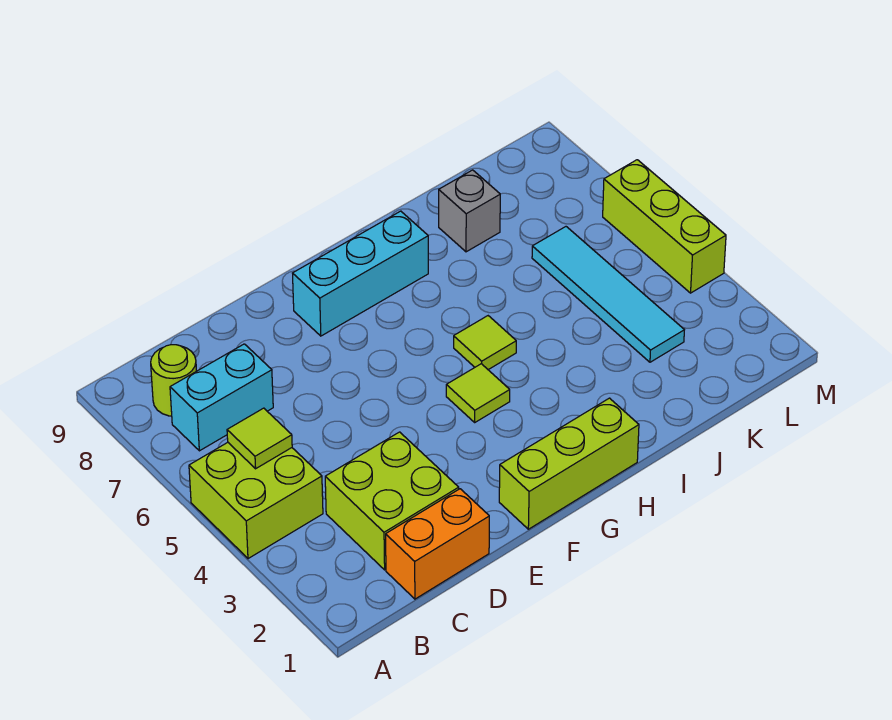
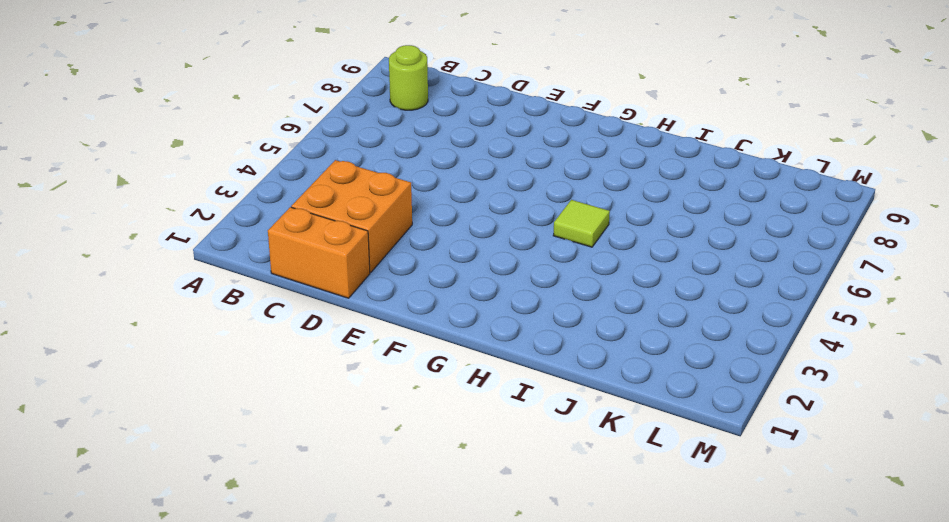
orange 2x2 brick [291,160,412,273] -> lime 2x2 brick [325,432,459,570]
none -> lime 2x2 brick [189,443,323,559]
none -> cyan 1x2 brick [170,344,273,451]
none -> lime 1x3 brick [499,398,639,529]

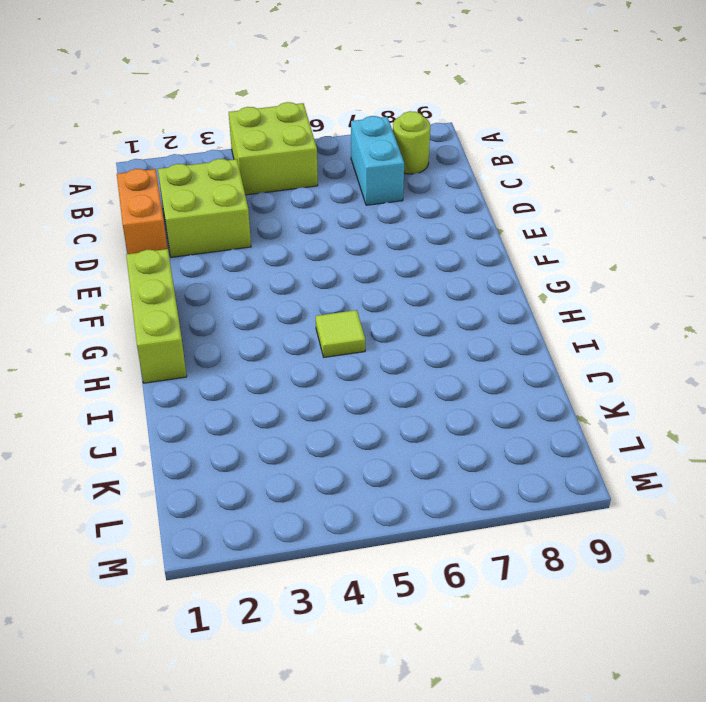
none -> cyan 1x3 brick [293,211,428,336]
none -> lime 1x1 tile [446,364,510,422]
none -> grey 1x1 brick [439,170,500,252]

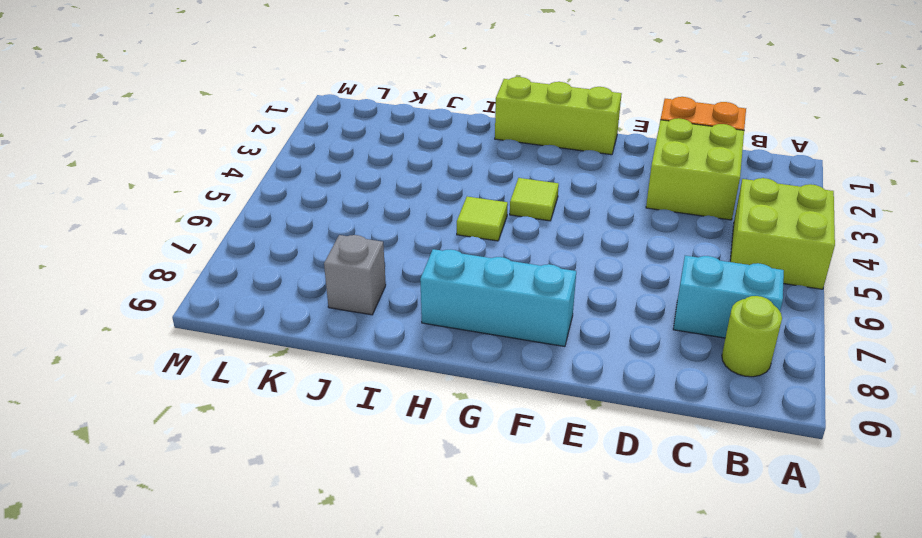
none -> cyan 1x4 tile [532,227,684,362]
none -> lime 1x3 brick [603,160,726,293]
none -> lime 1x1 tile [227,408,292,469]

